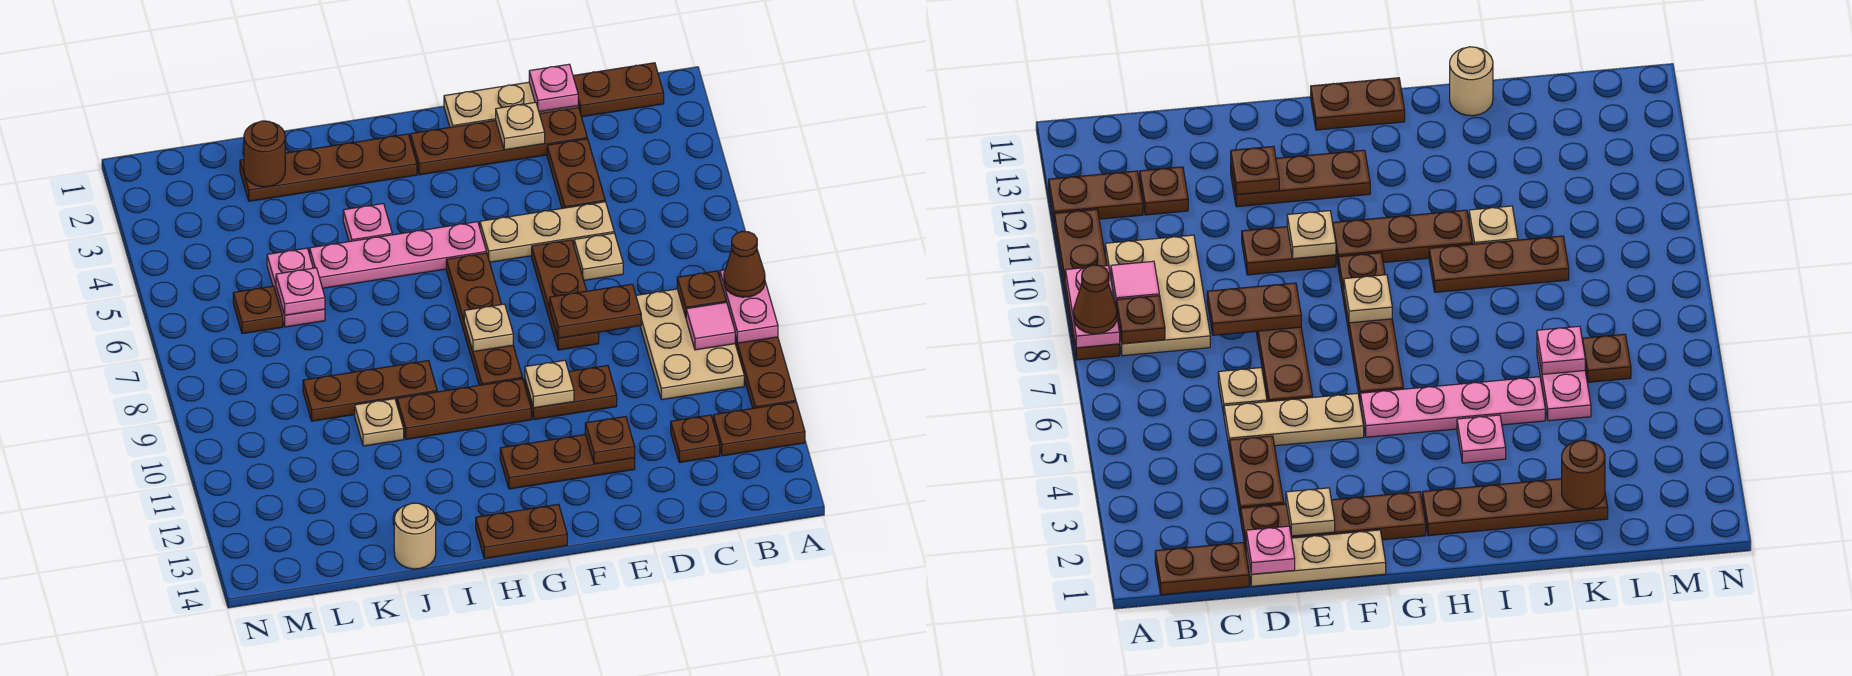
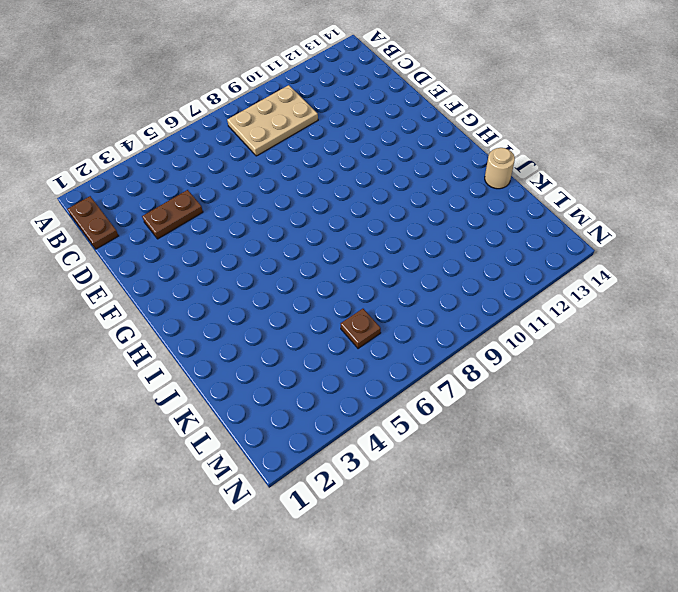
none -> brown 1x4 plate [735,337,796,408]
none -> brown 1x2 plate [713,402,805,456]
none -> brown 1x1 plate [671,415,720,462]
none -> tan 1x3 plate [444,82,578,127]

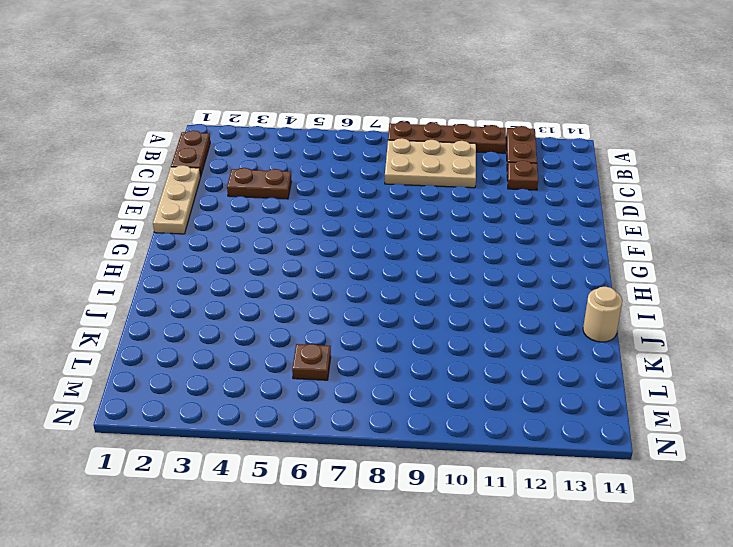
none -> brown 1x4 plate [410,107,587,175]
none -> tan 1x3 plate [480,202,614,262]
none -> tan 1x1 plate [574,233,623,280]
none -> brown 1x3 plate [532,240,599,350]

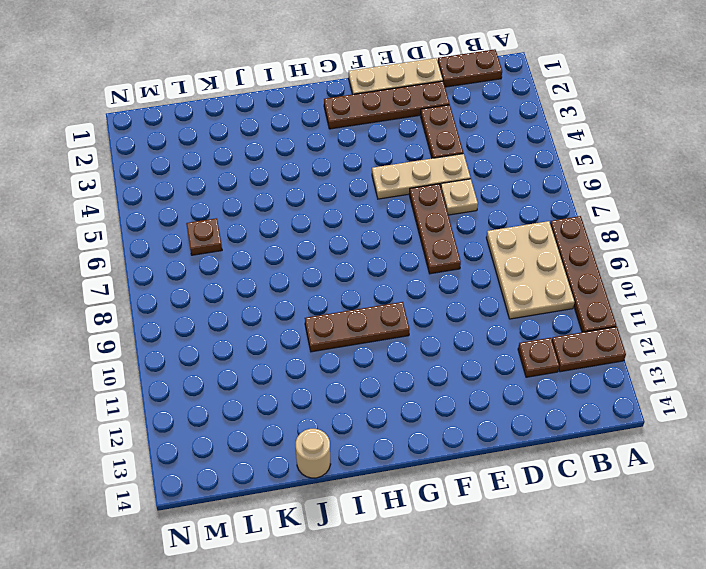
none -> brown 1x2 plate [525,365,617,419]
none -> brown 1x3 plate [500,435,635,489]
none -> pink 1x4 plate [310,222,486,288]
none -> brown 1x4 plate [446,253,522,385]

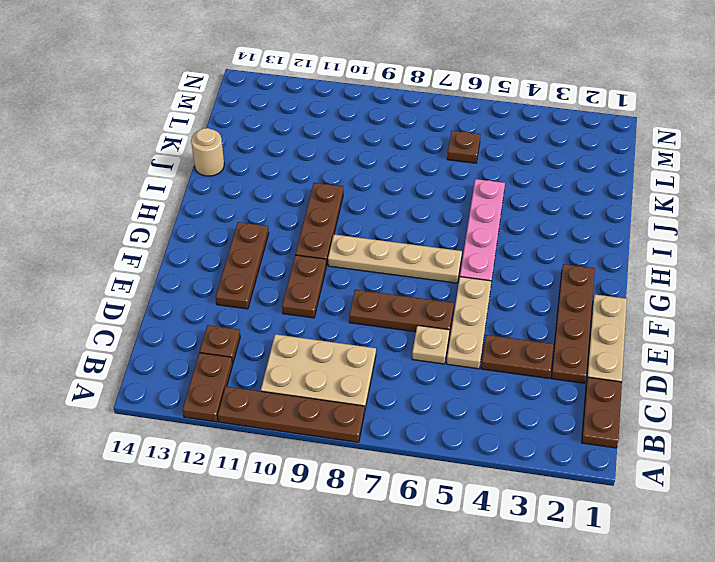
tan 1x4 plate [328,234,462,283] -> brown 1x4 plate [446,253,522,385]
none -> brown 1x2 plate [476,504,567,558]
none -> brown 1x4 plate [240,134,417,201]
none -> pink 1x1 plate [343,203,392,242]
none -> brown 1x3 plate [303,361,437,421]

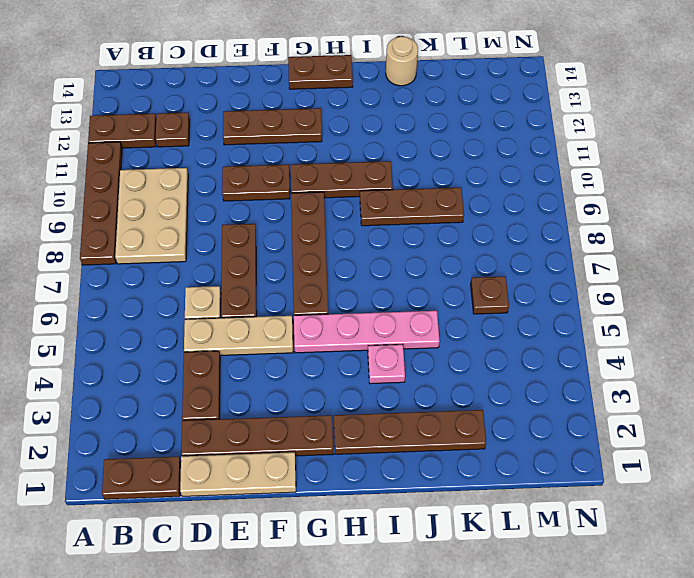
none -> tan 1x1 plate [355,399,404,446]
none -> pink 1x2 plate [267,248,325,327]
none -> pink 1x2 plate [720,270,778,343]
none -> brown 1x1 plate [677,271,726,317]

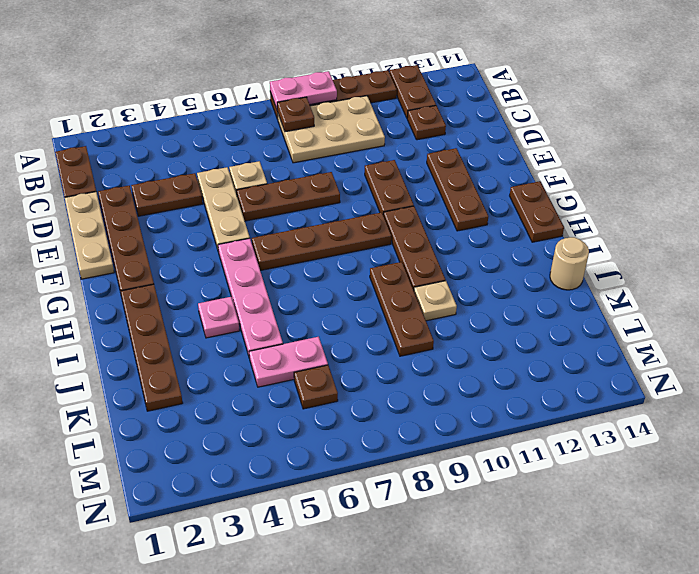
none -> pink 1x1 tile [686,302,735,350]
none -> pink 1x1 plate [529,64,578,112]
none -> brown 1x2 plate [550,284,641,338]
none -> tan 1x1 plate [496,102,545,150]

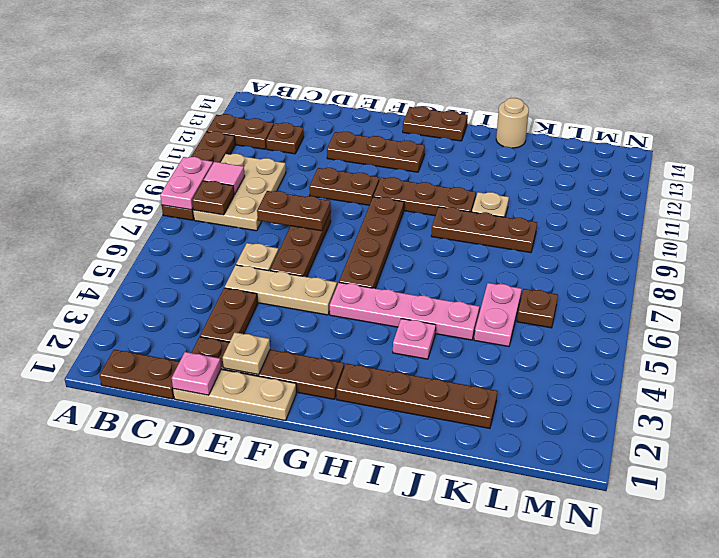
none -> brown 1x1 plate [585,417,635,464]
none -> tan 1x1 plate [525,360,574,408]
none -> tan 1x1 plate [464,304,513,352]
none -> brown 1x1 round brick [244,121,285,187]

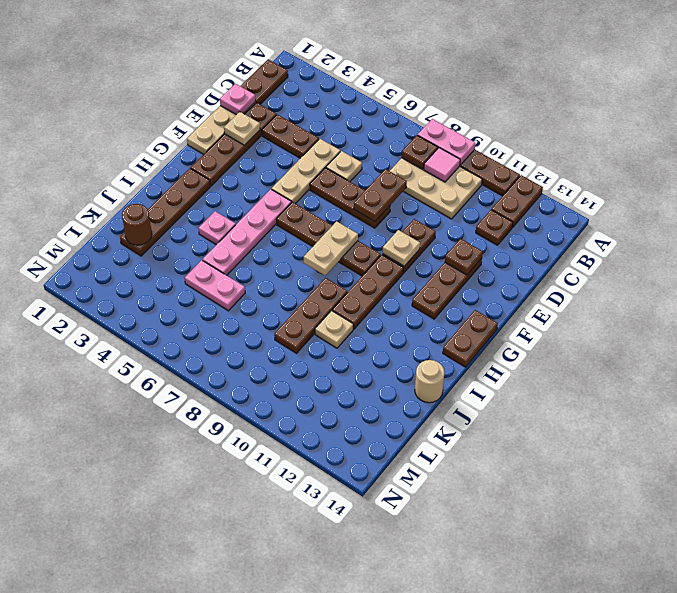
tan 1x2 plate [304,221,358,276] -> tan 1x1 plate [464,304,513,352]
none -> brown 1x1 plate [233,286,283,334]
none -> pink 1x1 plate [276,268,325,315]
none -> brown 1x1 cone [724,231,765,297]

